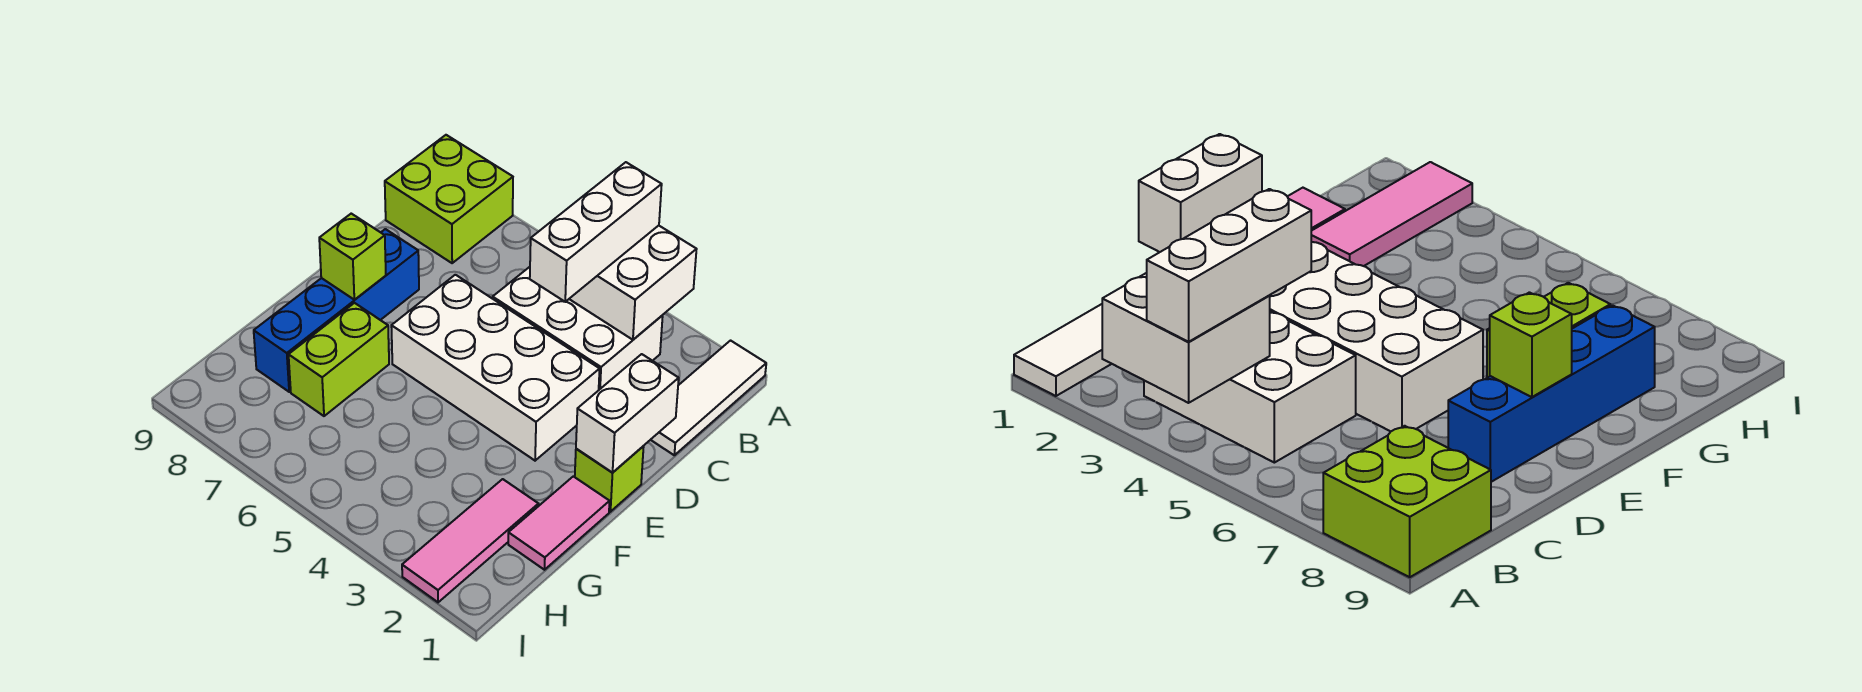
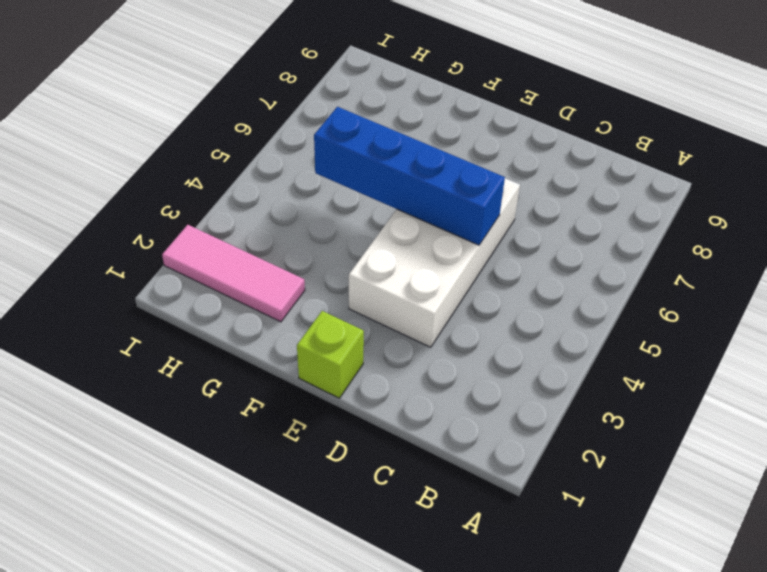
blue 1x4 brick [314,107,505,245] -> blue 1x4 brick moved to [254,229,419,392]
none -> white 1x3 tile [651,341,766,455]
none -> lime 2x2 brick [385,135,513,263]
none -> white 2x3 brick [493,267,663,390]

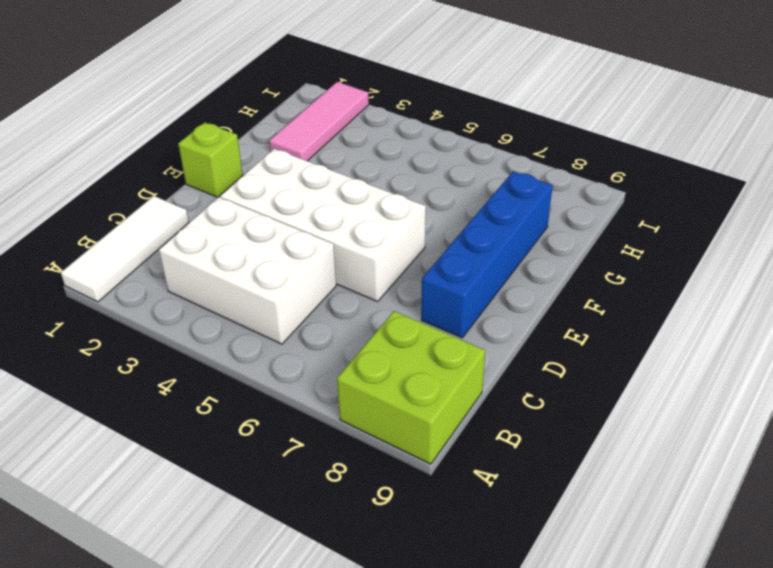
none -> pink 1x2 tile [508,476,610,570]
none -> lime 1x2 brick [289,303,389,416]
none -> white 2x2 brick [570,226,697,340]

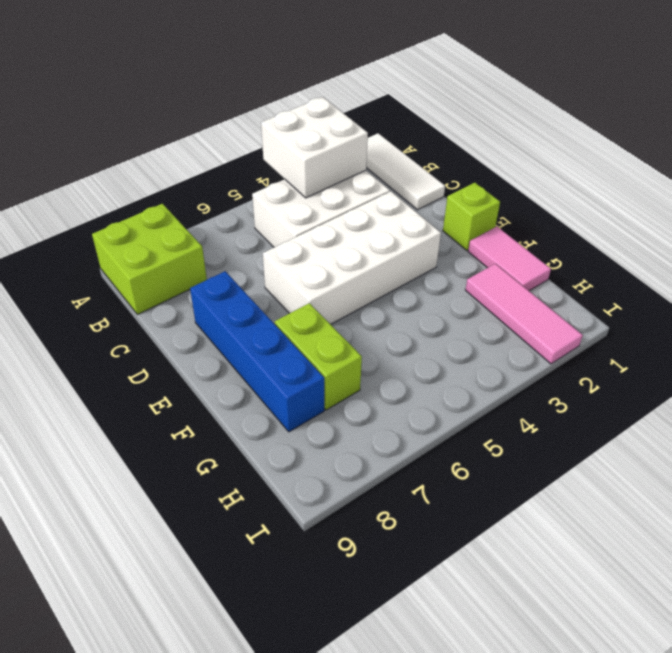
none -> white 1x2 brick [576,354,679,473]
none -> lime 1x1 brick [319,214,386,300]
none -> white 1x3 brick [530,162,662,302]

